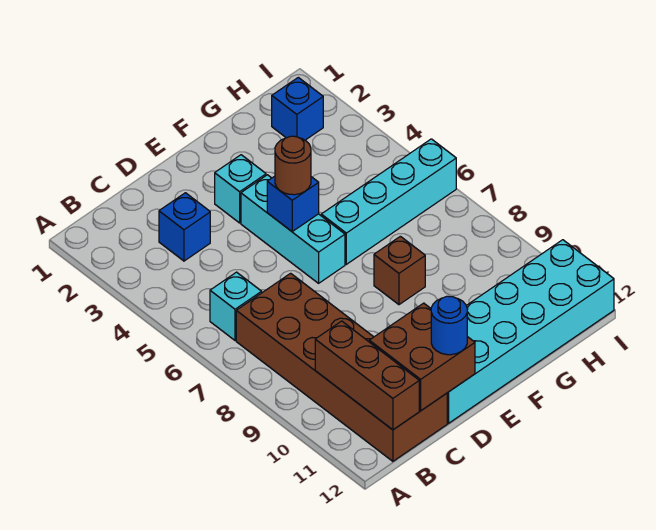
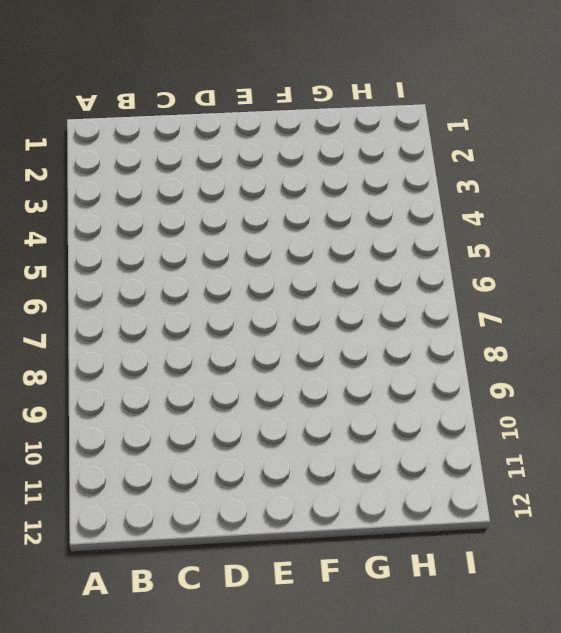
none -> cyan 1x1 brick [210,272,262,340]
none -> brown 2x6 brick [236,273,447,461]
none -> blue 1x1 brick [159,193,210,261]

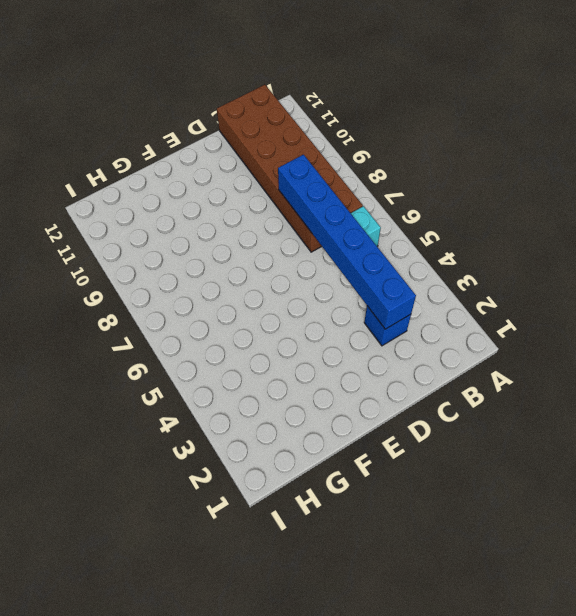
blue 1x6 brick [278,155,416,329] -> none
none -> cyan 2x6 brick [447,240,614,423]
none -> cyan 1x1 brick [215,155,266,223]
none -> cyan 1x3 brick [241,175,345,283]

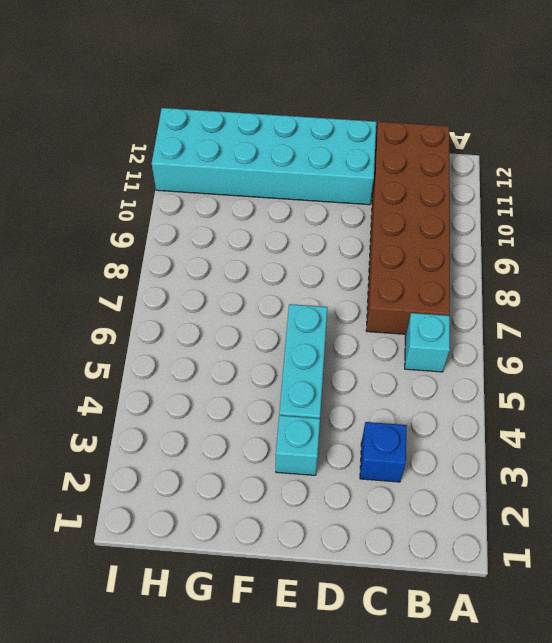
none -> cyan 1x4 brick [321,139,456,264]
none -> brown 1x1 brick [374,236,425,305]
none -> blue 1x1 brick [272,77,323,140]

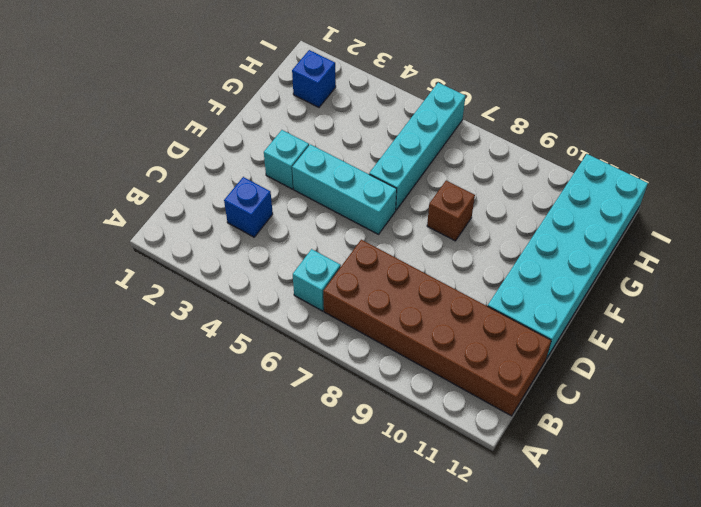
none -> brown 1x3 brick [315,321,419,430]
none -> brown 2x2 brick [369,303,475,411]
none -> blue 1x1 brick [267,176,319,231]

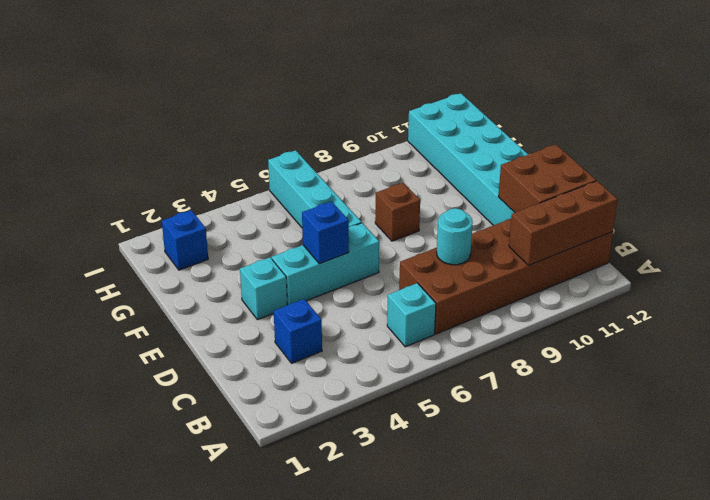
cyan 1x1 round brick [437,208,473,265] -> none
none -> blue 1x1 round brick [431,296,467,355]
none -> brown 1x1 round brick [275,136,311,195]

